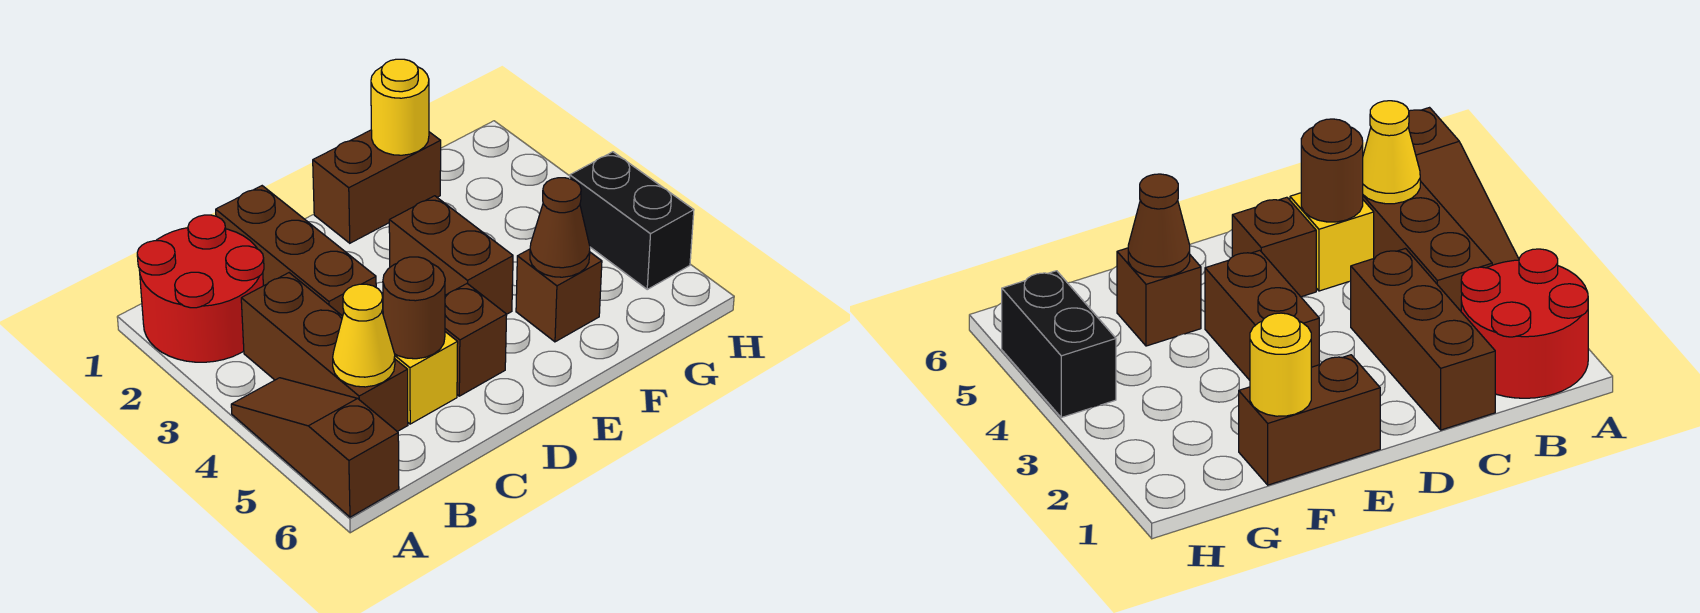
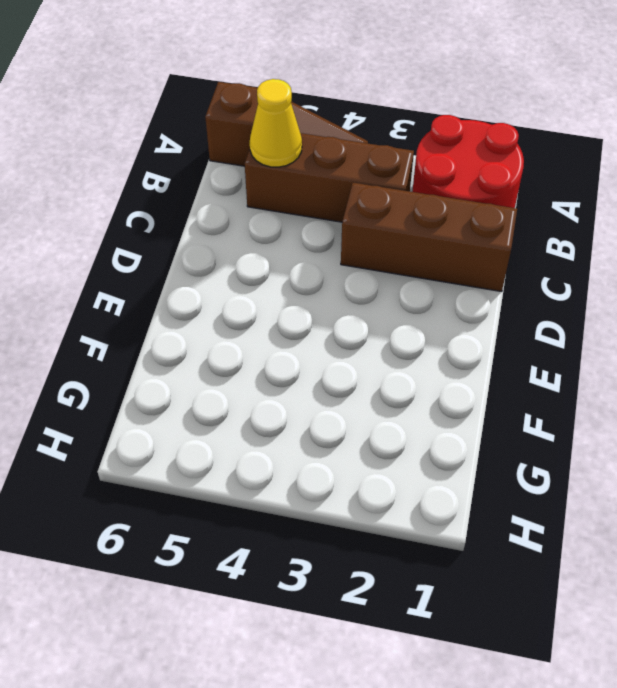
none -> yellow 1x1 brick [395,332,458,424]
none -> brown 1x1 brick [445,284,507,396]
none -> brown 1x2 brick [313,130,441,243]

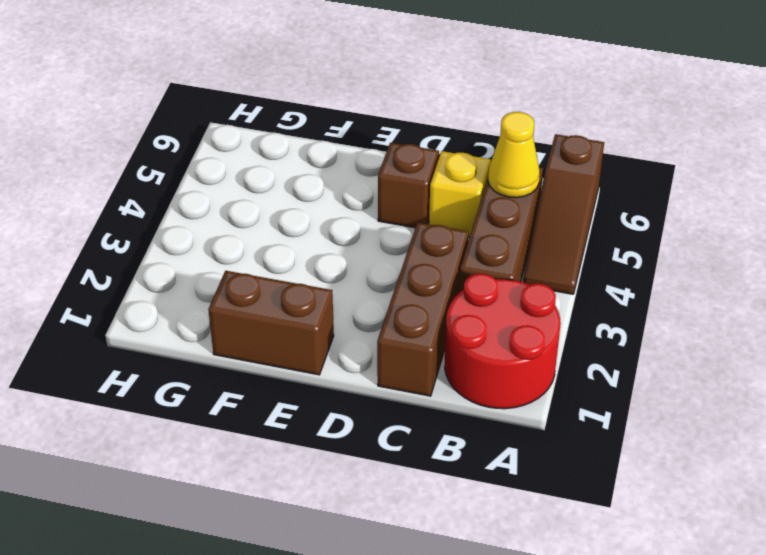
none -> brown 1x2 brick [389,196,513,314]
none -> brown 1x1 brick [516,249,602,342]
none -> black 1x2 brick [570,152,694,289]

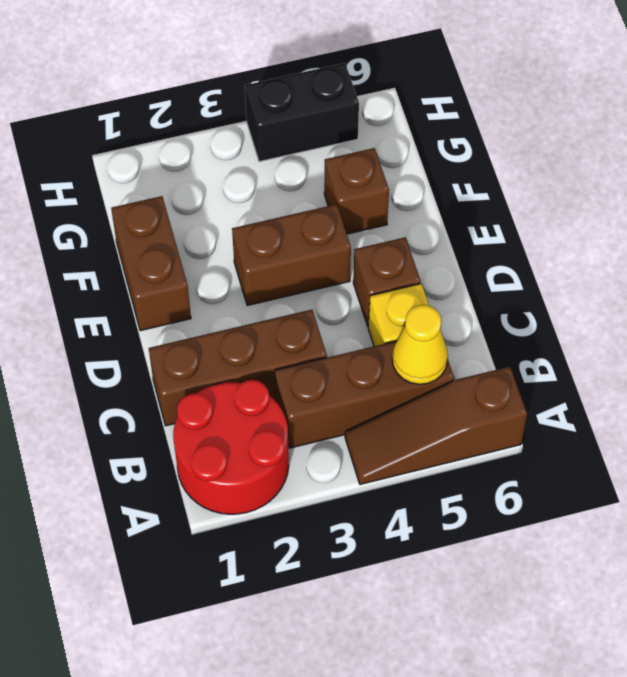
none -> brown 1x1 round brick [383,257,445,359]
none -> yellow 1x1 round brick [371,59,429,155]
none -> brown 1x1 cone [530,178,590,277]

